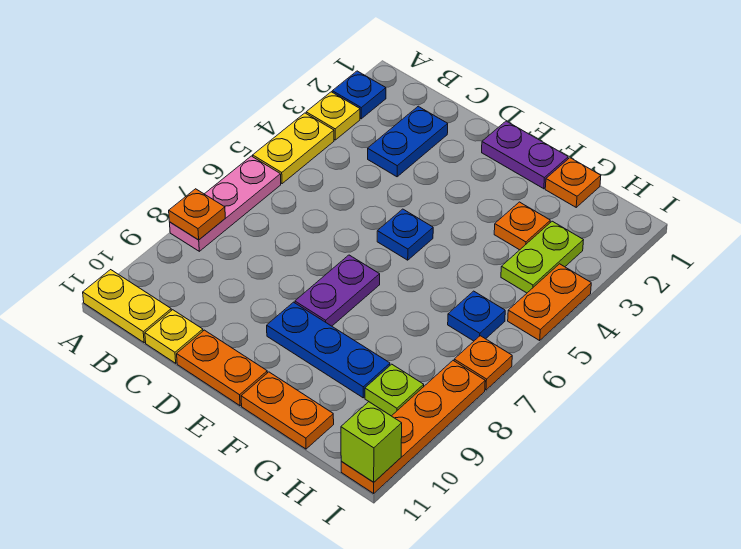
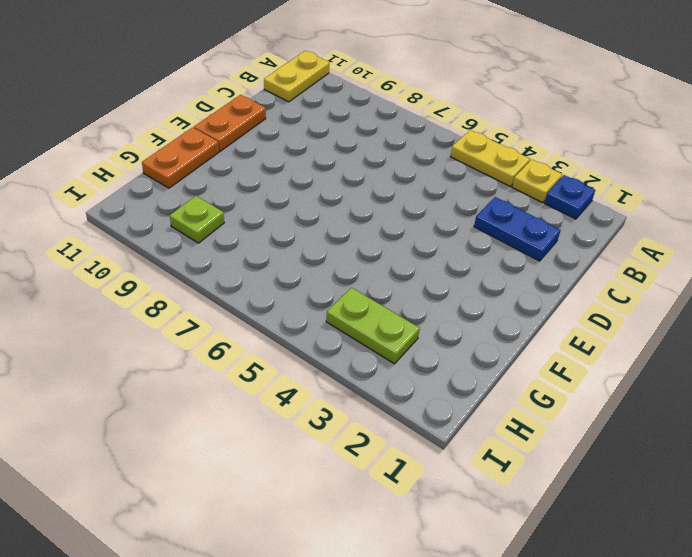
none -> pink 1x3 plate [170,156,281,251]
none -> yellow 1x1 plate [145,310,203,363]
none -> purple 1x2 plate [482,121,568,189]

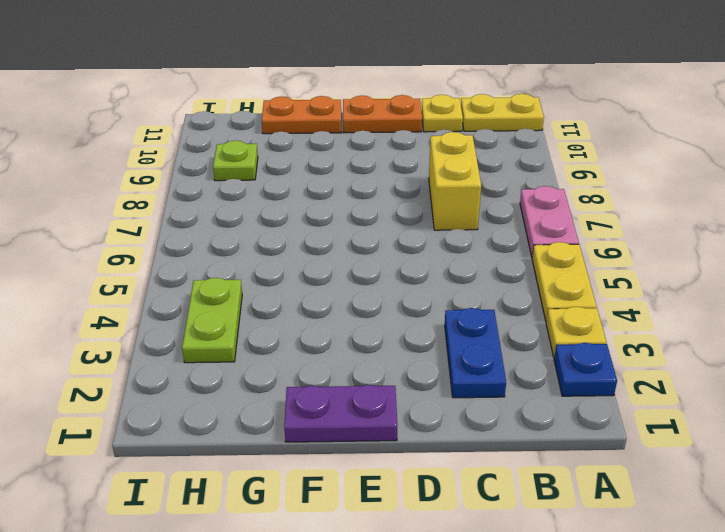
pink 1x2 plate [520,186,579,256] -> pink 1x3 plate [170,156,281,251]
yellow 1x2 brick [429,132,481,230] -> none
none -> blue 1x1 plate [377,209,433,260]
none -> purple 1x2 plate [295,255,380,326]
none -> blue 1x3 plate [267,302,390,398]

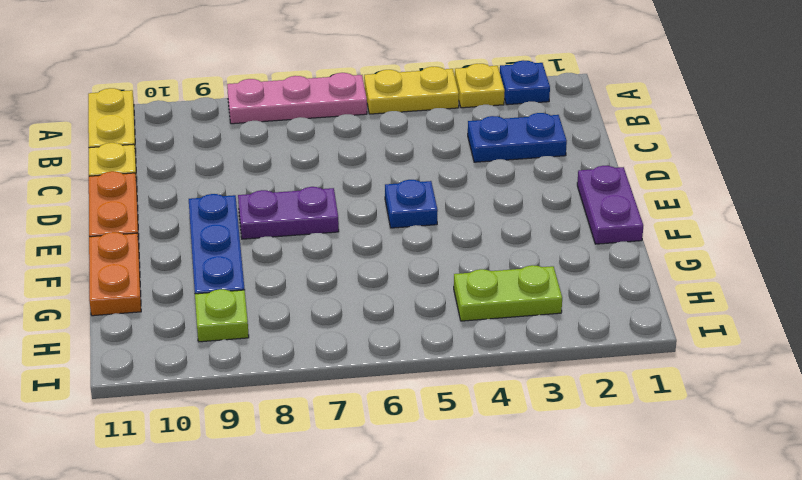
none -> orange 1x1 plate [545,158,601,207]
none -> orange 1x1 plate [494,202,550,250]
none -> blue 1x1 plate [448,291,505,341]

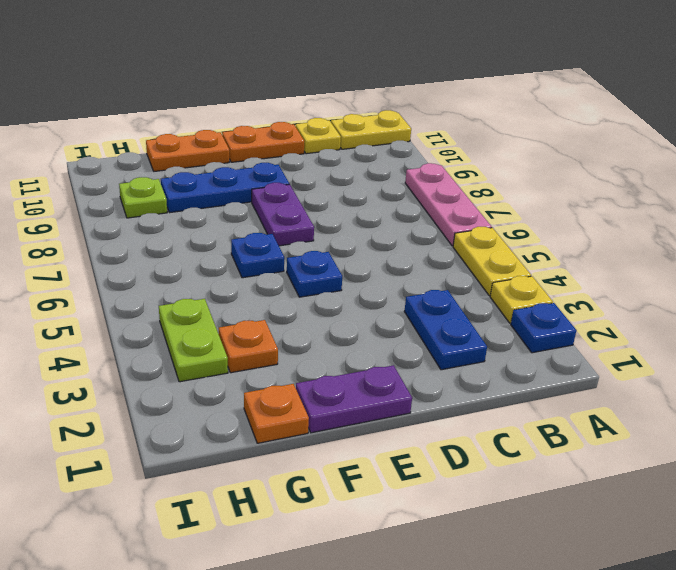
blue 1x1 plate [231,233,284,278] -> blue 1x1 plate moved to [448,291,505,341]
none -> orange 1x2 plate [508,264,591,340]
none -> orange 1x1 plate [454,336,512,390]
none -> orange 1x4 plate [341,361,485,493]

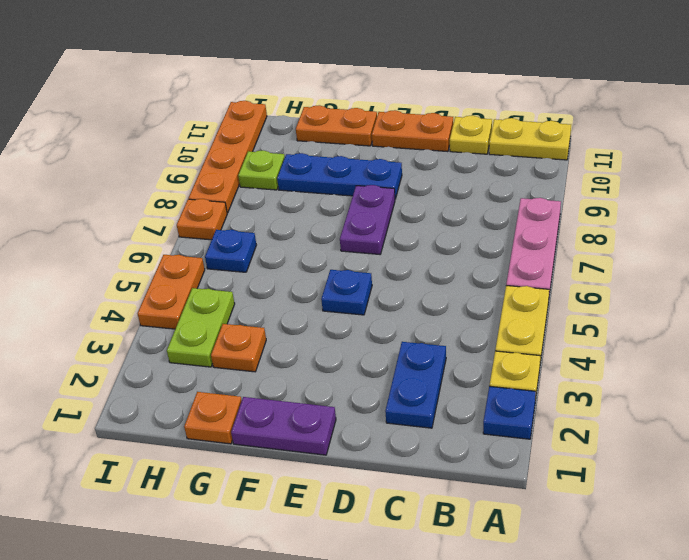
none -> orange 1x1 plate [169,189,225,240]
none -> lime 1x1 brick [341,402,402,482]

